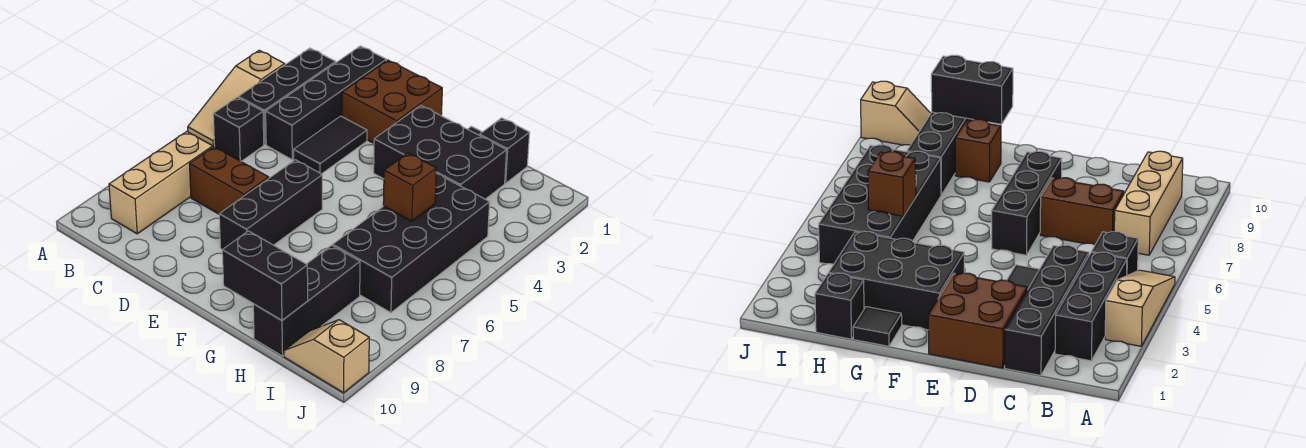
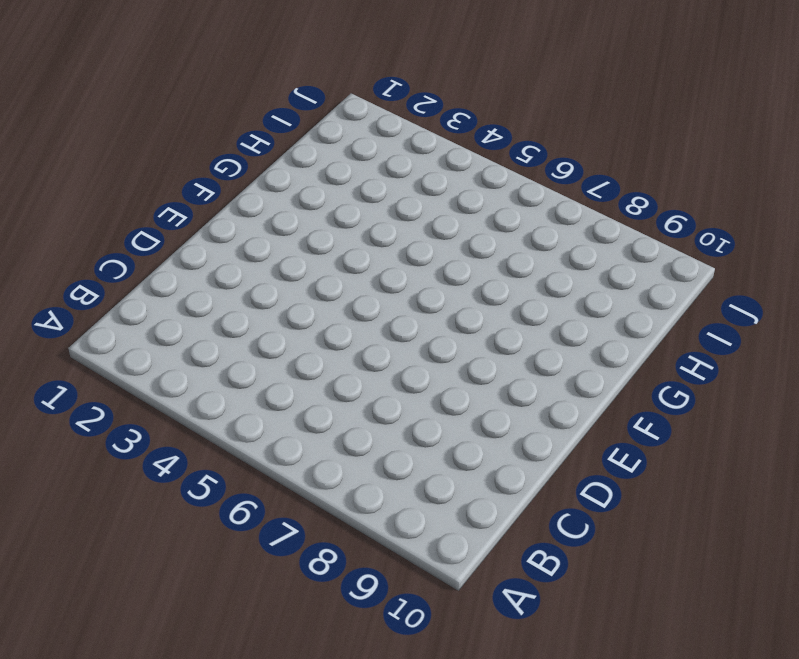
none -> tan 1x3 slope [188,50,285,147]
none -> black 1x3 brick [238,48,336,145]
none -> black 1x1 brick [213,97,264,161]

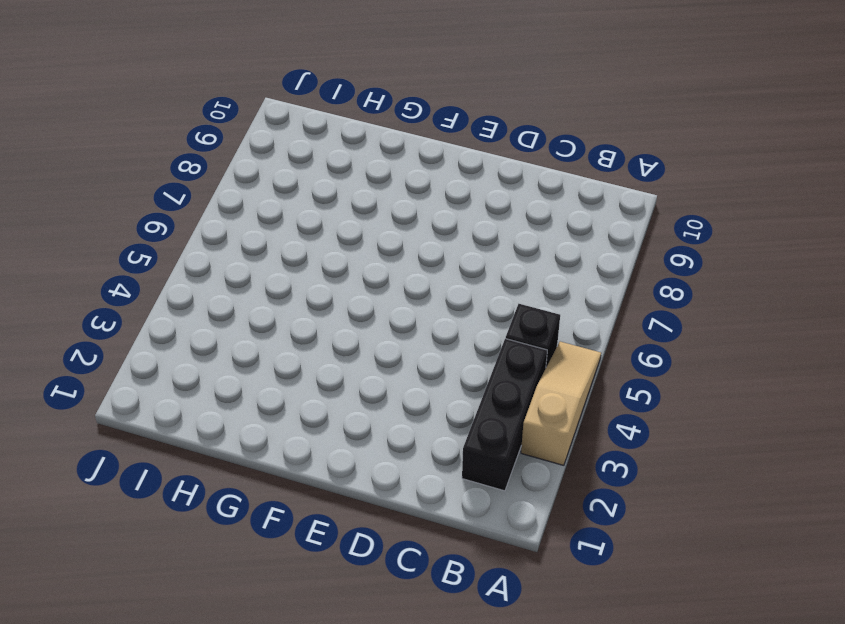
none -> tan 1x3 brick [109,131,213,234]
none -> black 1x4 brick [266,46,386,159]
none -> brown 1x2 brick [189,147,269,214]

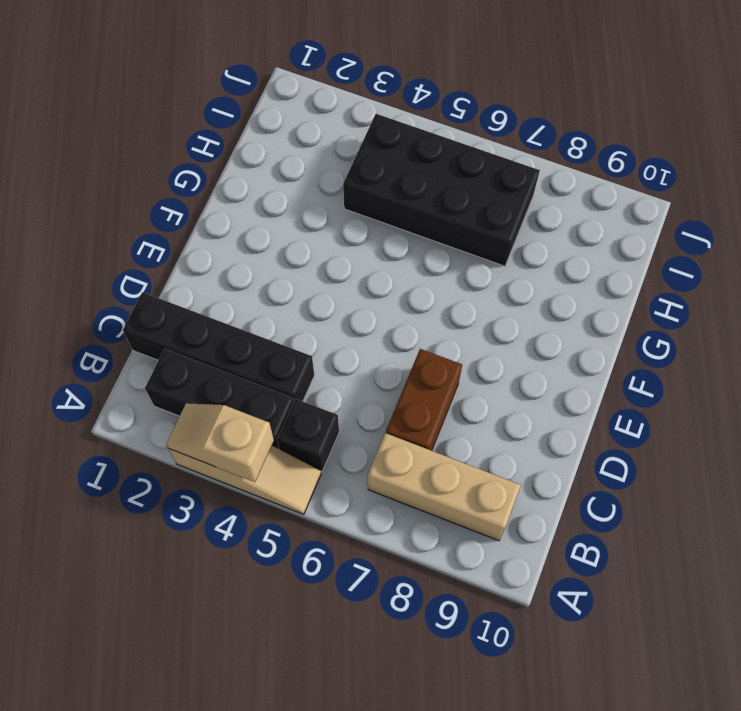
tan 1x2 slope [166,403,274,482] -> tan 1x2 slope turned to [284,320,369,393]
none -> brown 2x2 brick [342,60,442,143]
none -> black 1x2 tile [294,116,367,174]
none -> black 1x3 brick [219,160,322,250]

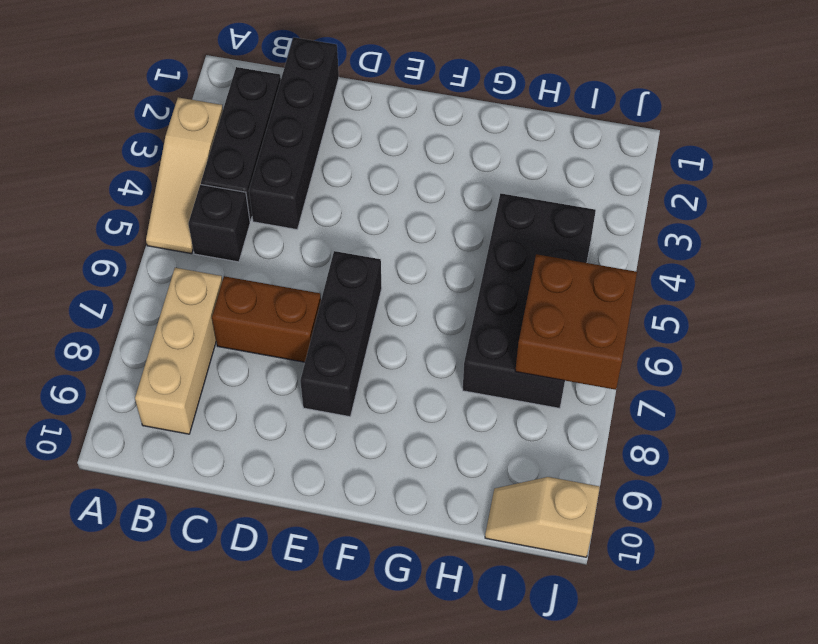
brown 2x2 brick [515,254,637,390] -> brown 2x2 brick moved to [342,60,442,143]
none -> black 1x2 tile [294,116,367,174]
none -> black 2x3 brick [374,105,507,199]
none -> black 1x1 tile [853,307,902,346]

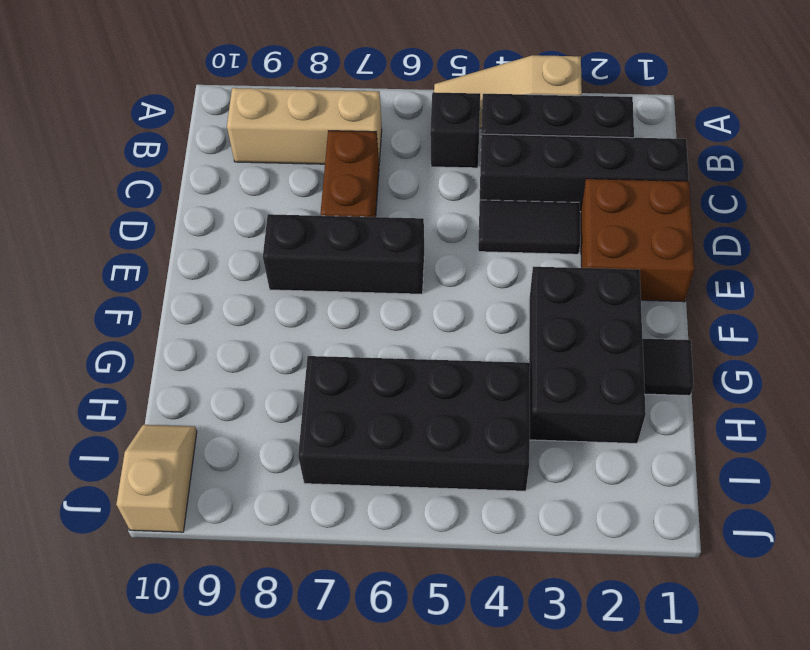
none -> brown 1x1 brick [955,119,1001,182]
none -> black 1x1 brick [480,118,530,183]
none -> black 1x3 brick [253,245,360,356]

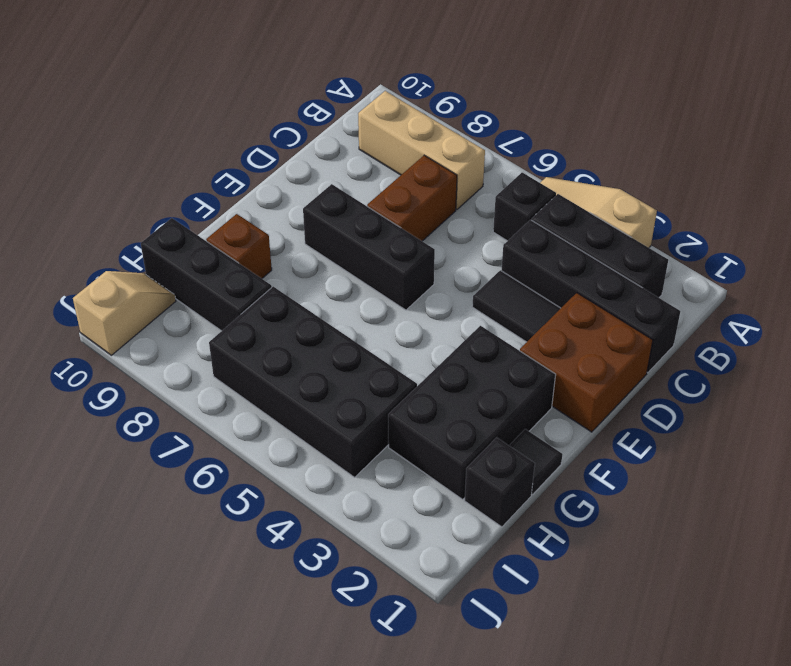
none -> black 1x2 brick [222,231,308,320]
none -> brown 1x1 brick [383,153,437,221]

